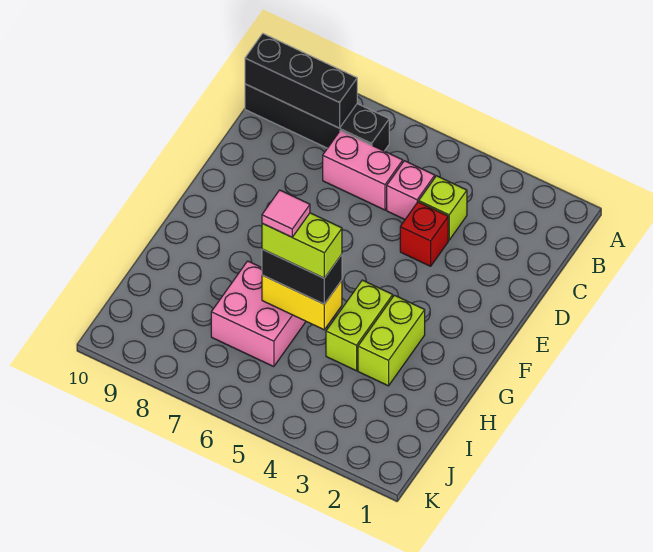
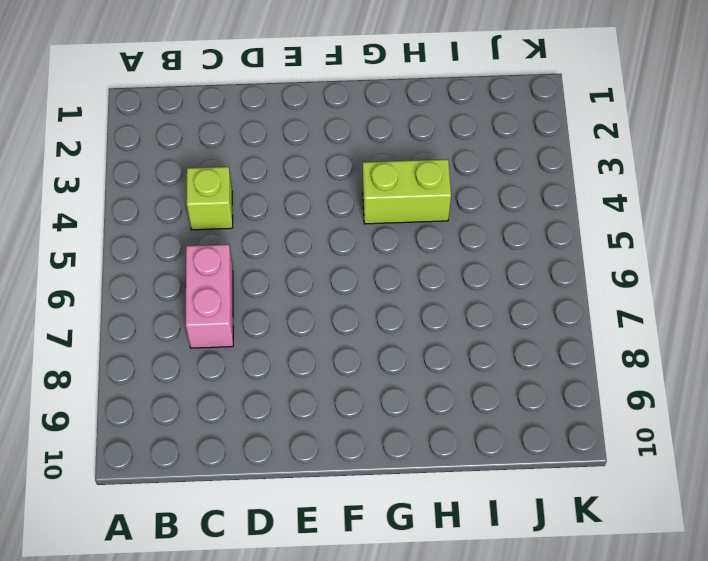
none -> black 1x4 brick [245,84,389,151]
none -> pink 1x1 brick [387,161,435,219]
none -> red 1x1 brick [400,202,448,266]

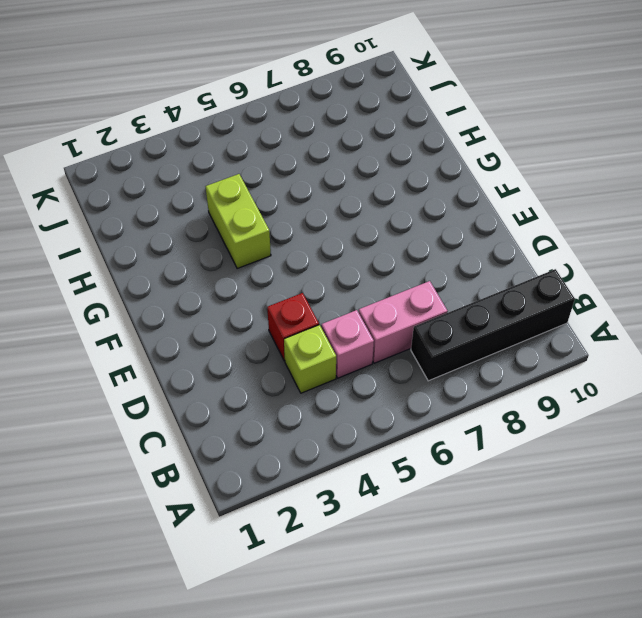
none -> lime 1x2 brick [358,295,425,386]
none -> pink 2x2 brick [211,261,306,367]
none -> black 1x3 brick [245,34,357,128]

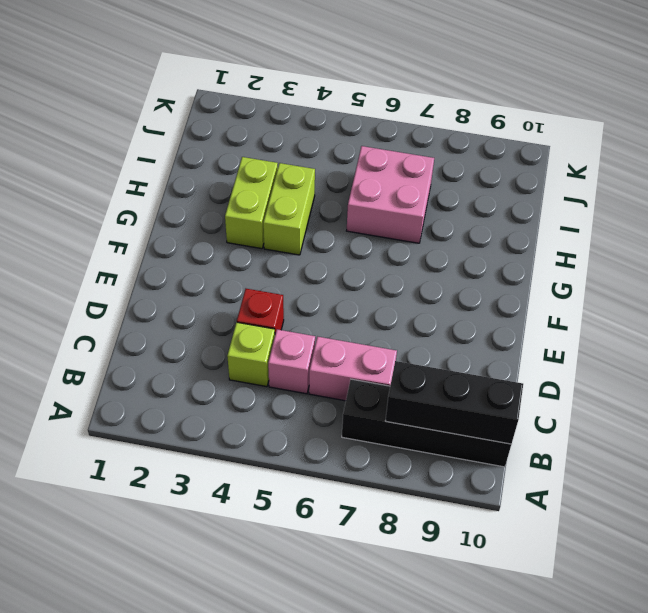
none -> yellow 1x2 brick [262,275,342,330]
none -> black 1x2 brick [262,249,342,304]
none -> lime 1x2 brick [262,213,342,278]

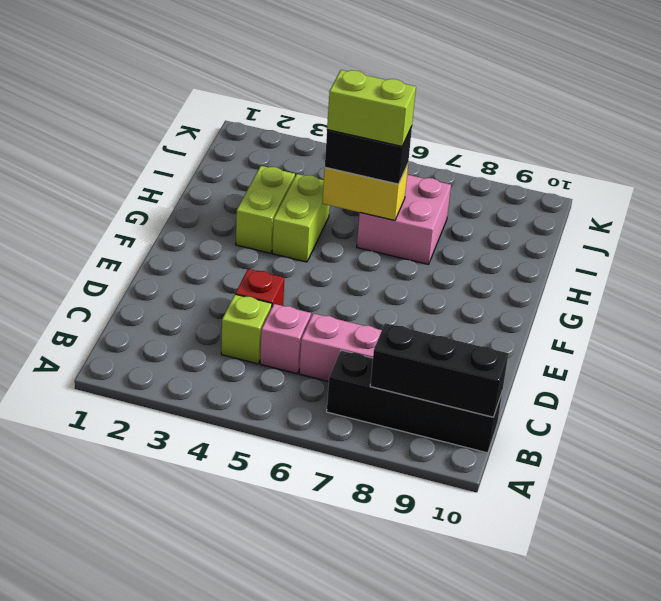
none -> pink 1x1 tile [262,190,310,237]

